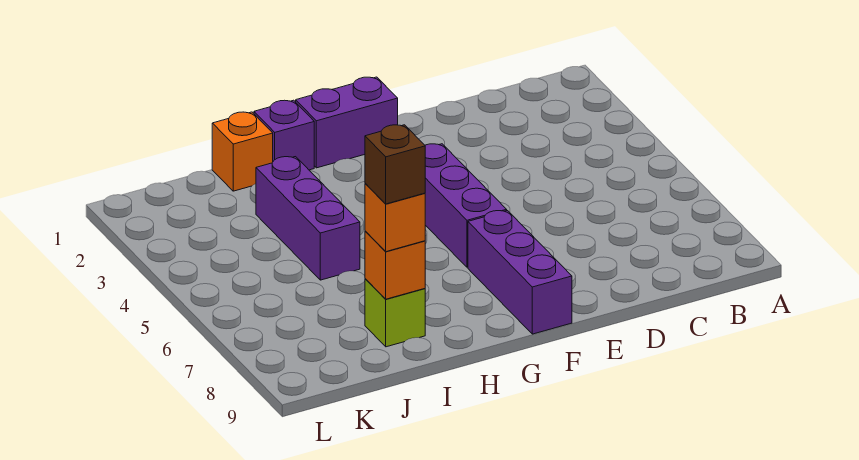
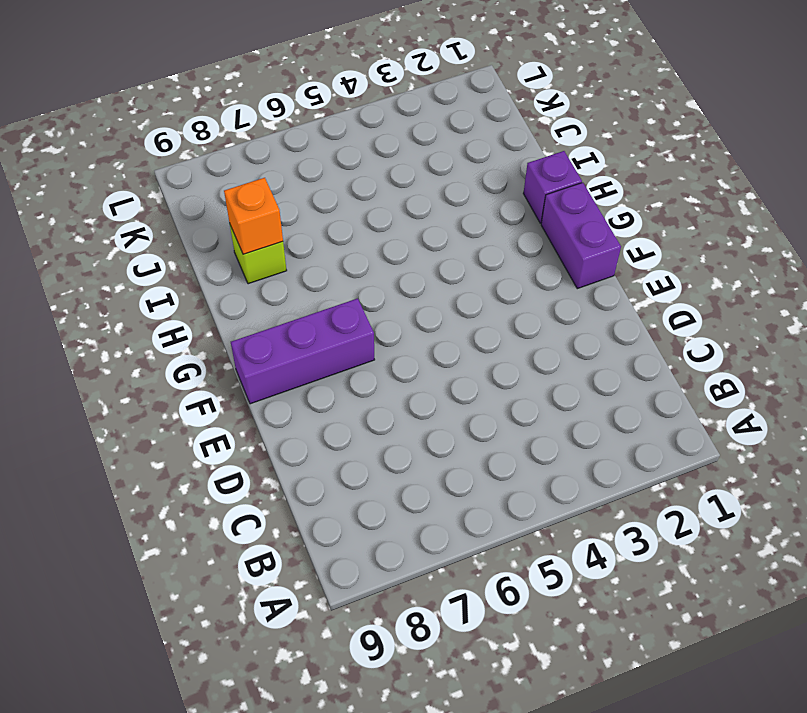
none -> purple 1x3 brick [425,144,507,267]
none -> orange 1x1 brick [212,112,273,191]

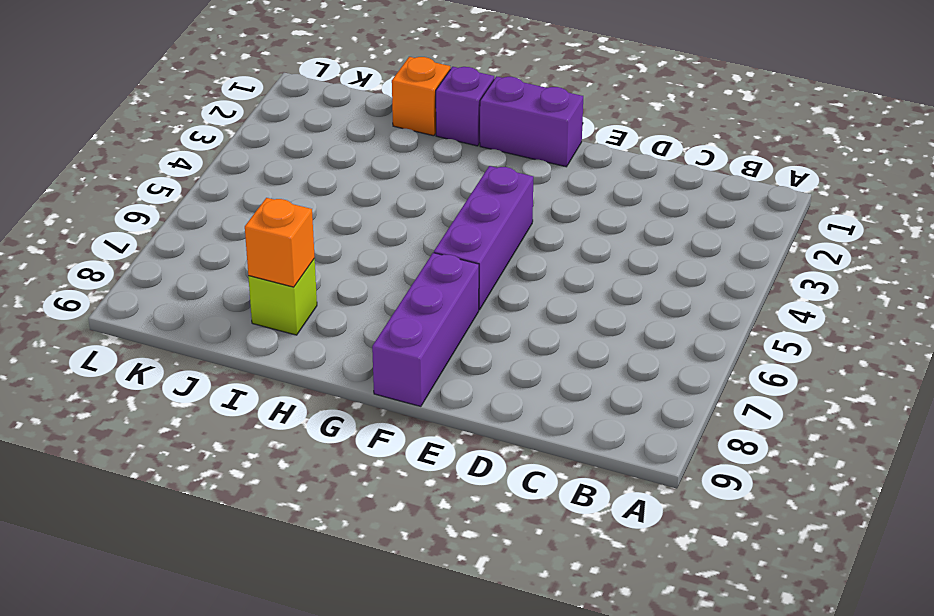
none -> purple 1x3 brick [256,157,360,280]
none -> orange 1x1 brick [365,183,425,252]

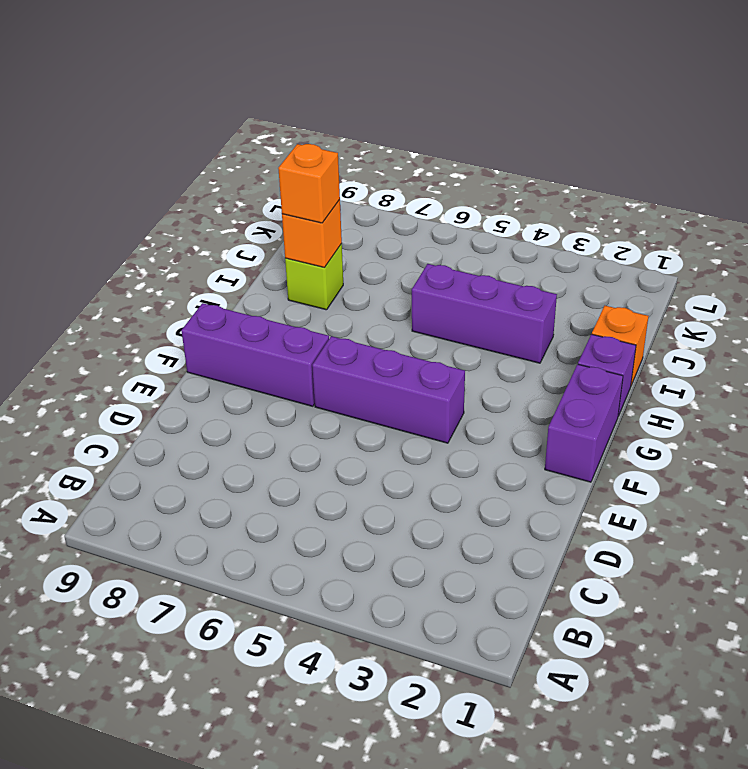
none -> brown 1x1 brick [365,125,425,204]

